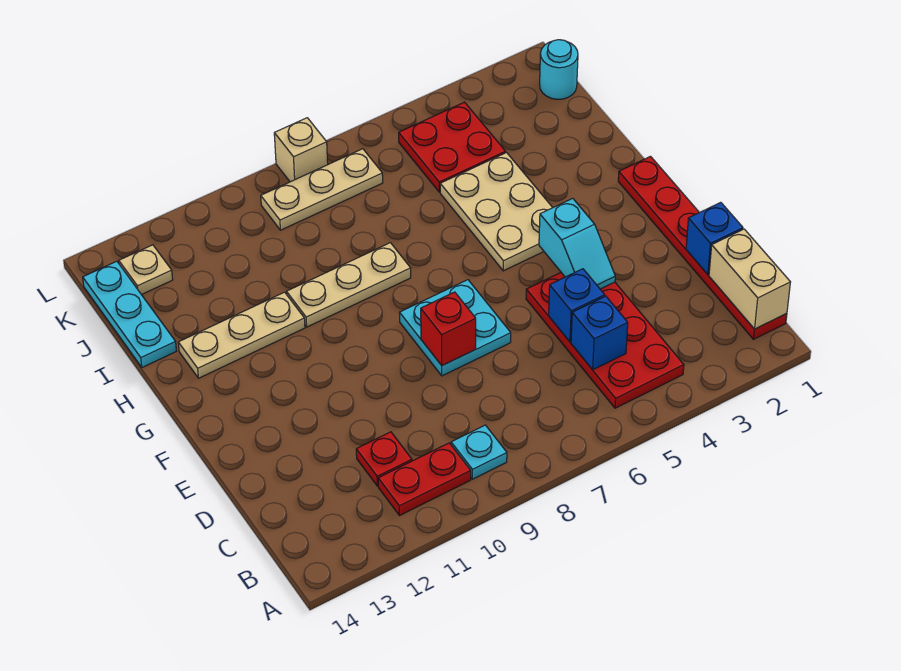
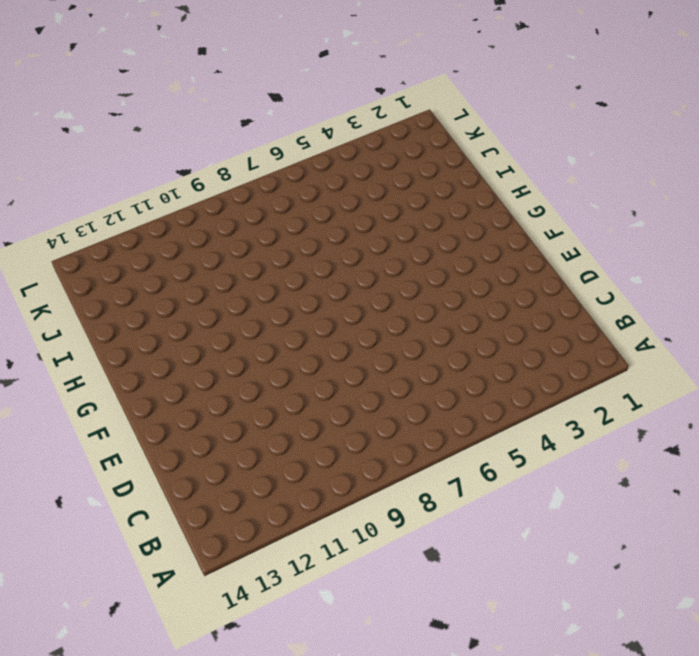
none -> red 1x6 plate [618,156,787,339]
none -> red 2x4 plate [526,273,684,408]
none -> cyan 1x1 plate [451,425,507,479]

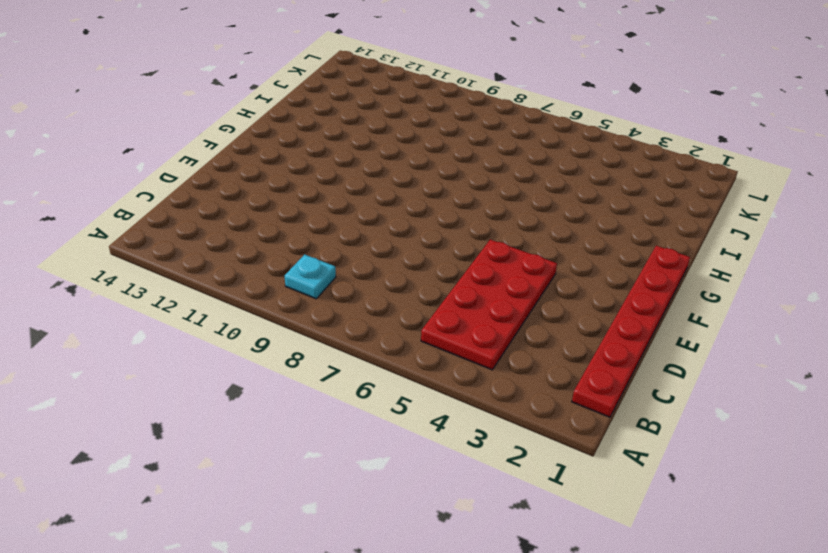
none -> red 1x2 plate [378,443,471,516]
none -> red 1x1 plate [356,432,412,486]
none -> cyan 2x2 plate [399,280,511,376]

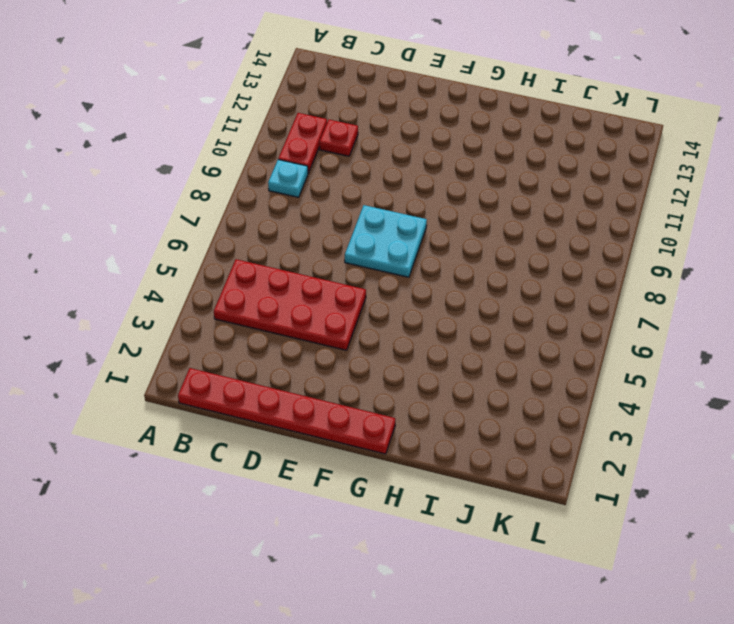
none -> tan 2x3 plate [440,153,553,271]
none -> tan 1x3 plate [286,243,411,327]
none -> tan 1x3 plate [178,292,305,378]

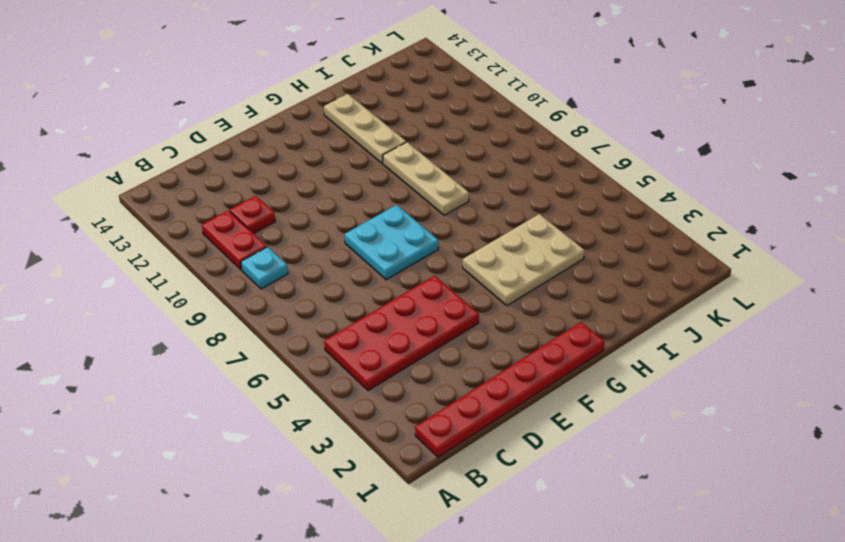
none -> cyan 1x3 plate [83,261,176,367]
none -> red 2x2 plate [399,102,506,192]
none -> cyan 1x1 round brick [540,40,578,99]

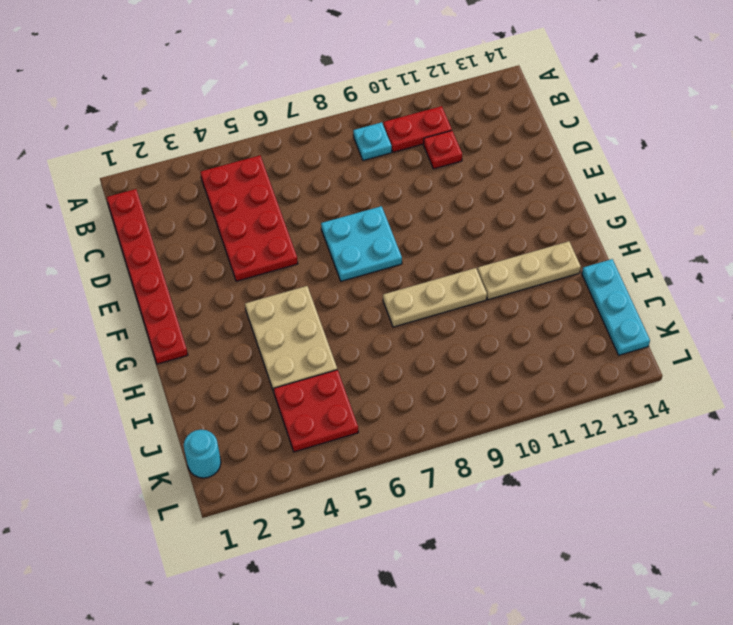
none -> tan 1x3 plate [261,149,383,230]
none -> tan 1x1 plate [119,245,173,295]
none -> tan 1x1 brick [274,118,328,182]

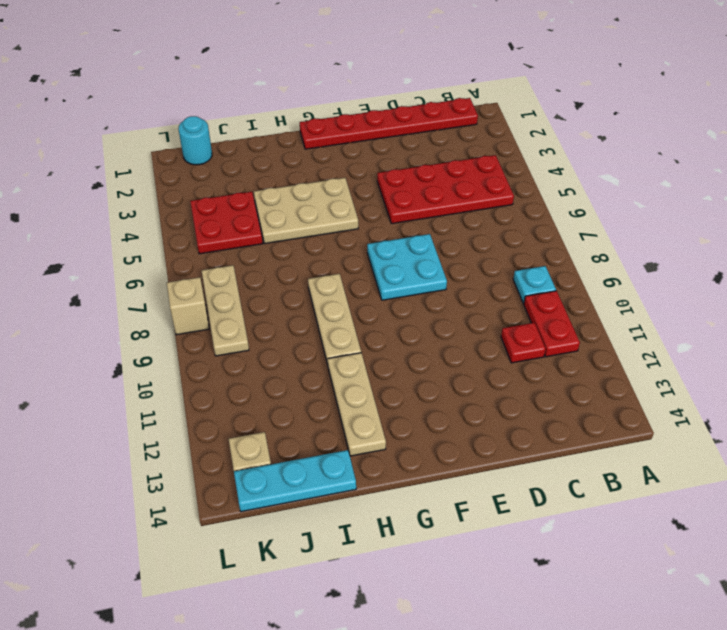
none -> tan 1x2 brick [709,229,790,329]
none -> blue 1x1 brick [571,296,628,370]
none -> blue 1x1 brick [686,202,743,275]

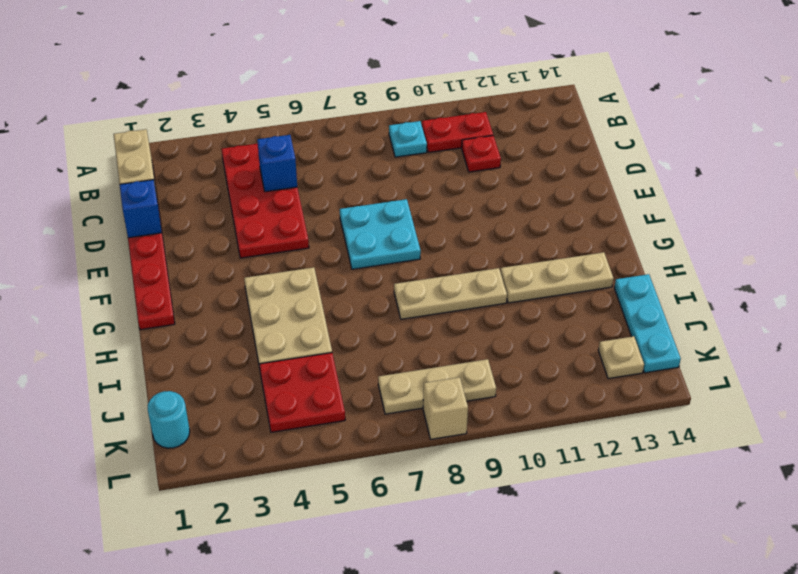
none -> blue 1x1 brick [549,269,605,342]
none -> cyan 1x2 slope [539,198,615,289]
none -> red 1x1 brick [421,292,476,366]

